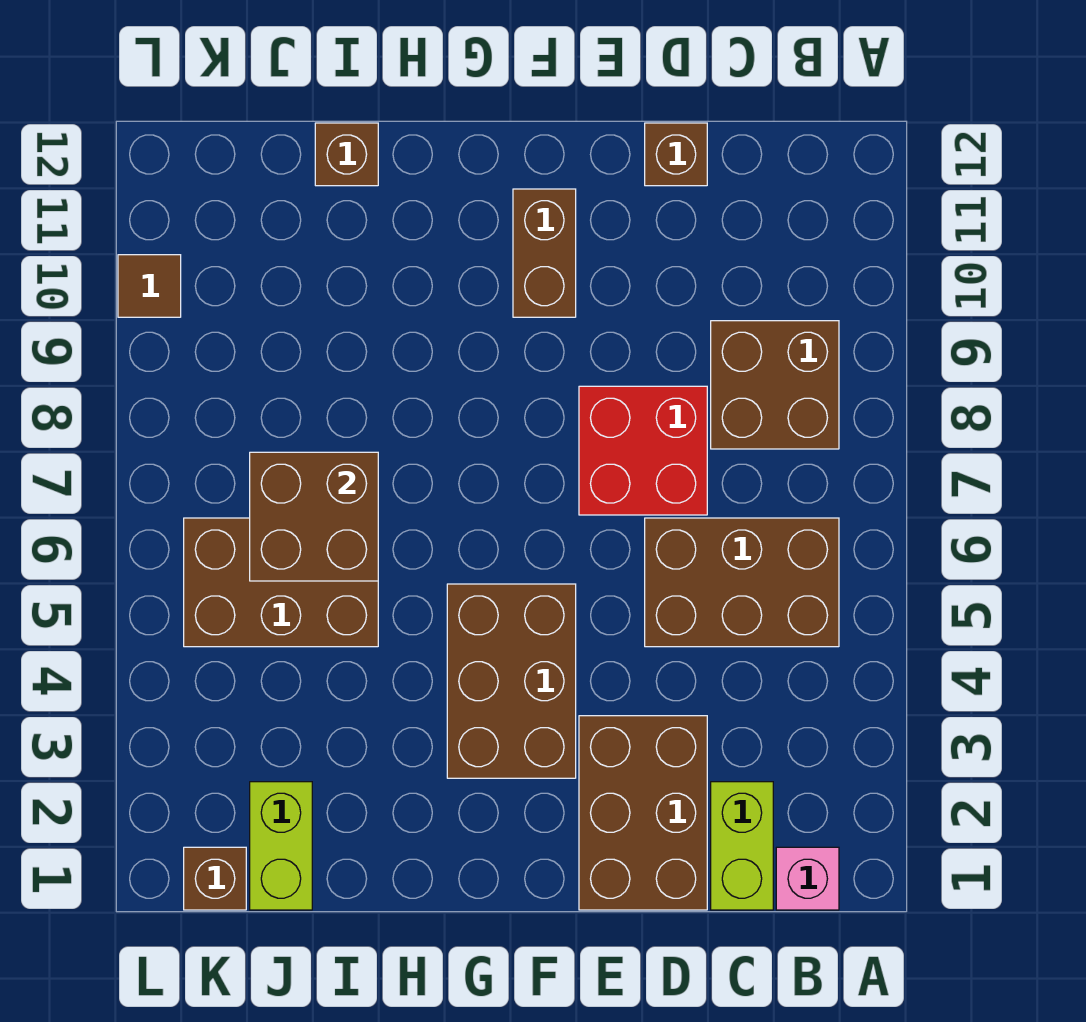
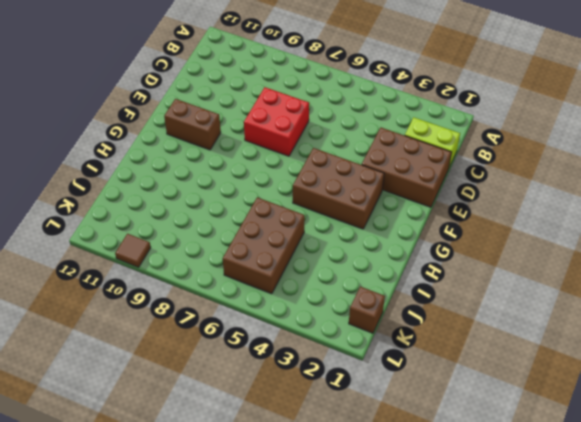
none -> pink 1x1 brick [776,847,839,910]
none -> brown 2x3 brick [645,518,839,647]
none -> brown 2x2 brick [711,321,839,449]

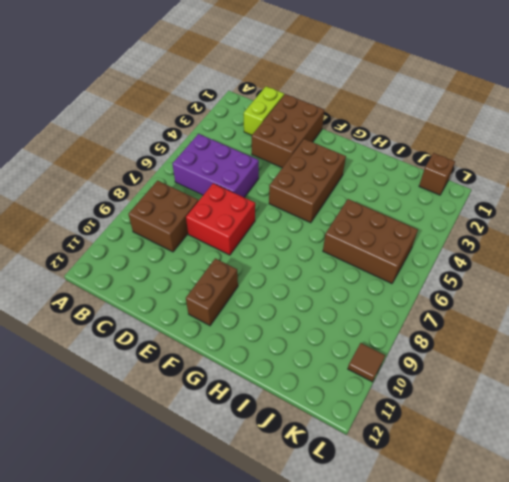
purple 2x3 brick [173,134,259,197] -> brown 2x3 brick [645,518,839,647]
none -> pink 1x1 brick [776,847,839,910]
none -> brown 1x1 brick [645,123,707,186]
none -> brown 1x1 brick [315,123,378,186]

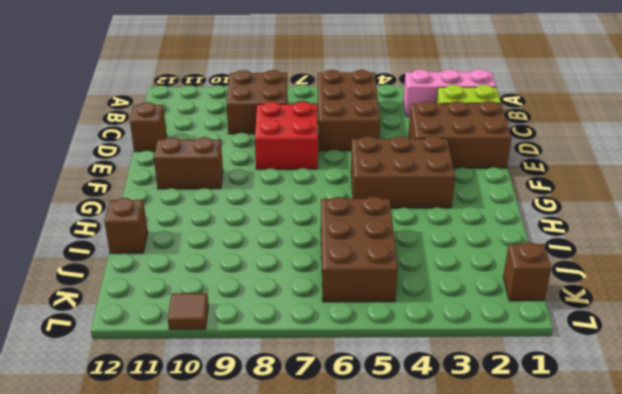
pink 1x3 brick [403,69,496,117] -> pink 1x1 brick [776,847,839,910]
none -> lime 1x2 brick [250,782,312,910]
none -> brown 2x2 brick [250,452,378,581]

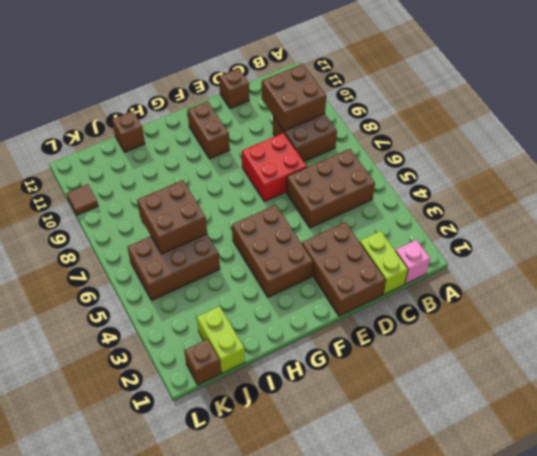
brown 2x2 brick [262,64,326,131] -> none

